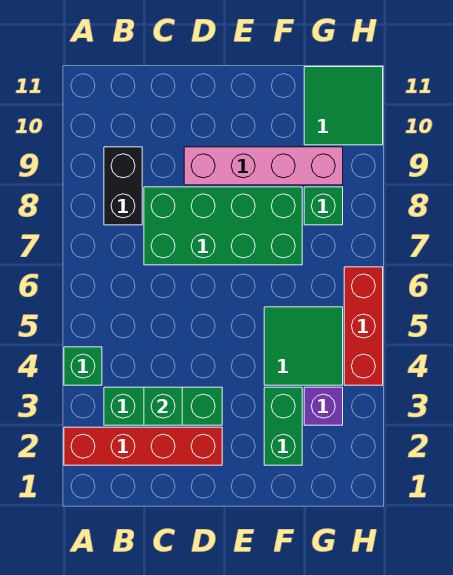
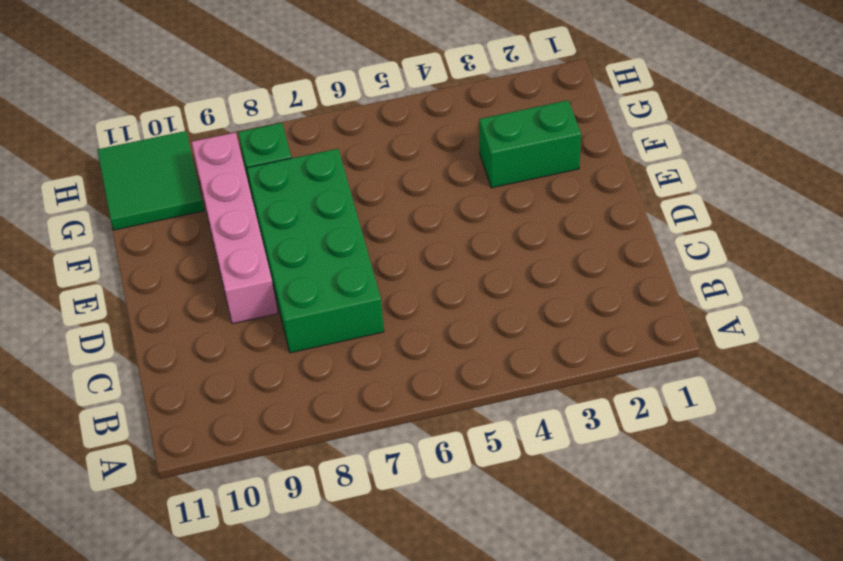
none -> red 1x4 brick [64,427,222,465]
none -> green 1x1 brick [64,347,102,385]
none -> green 1x3 brick [104,387,222,425]

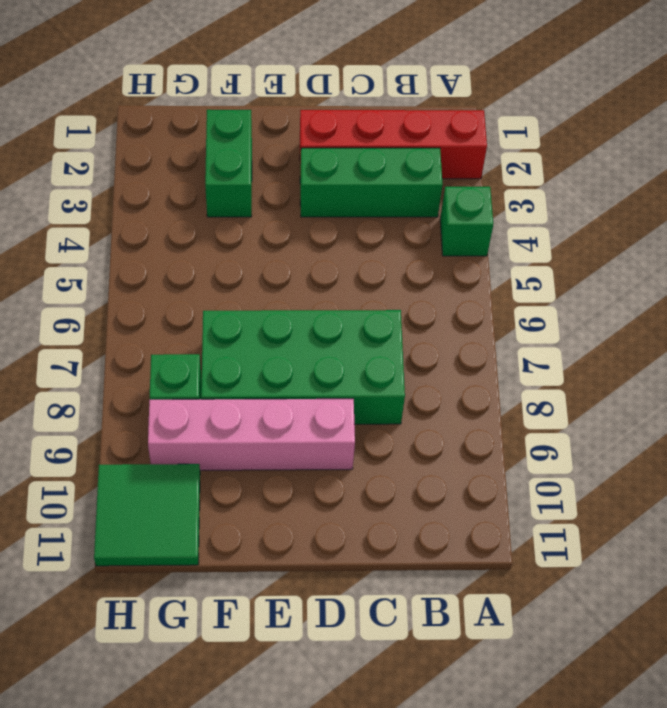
none -> black 1x2 brick [104,147,142,225]
none -> green 2x2 tile [264,307,343,385]
none -> purple 1x1 brick [304,387,343,425]

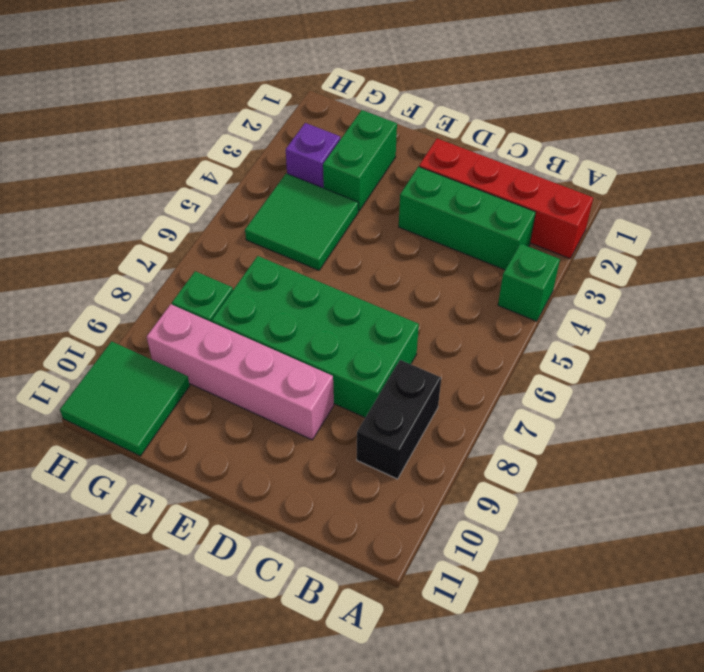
none -> red 1x3 brick [344,267,383,385]
none -> green 1x1 brick [144,387,182,425]

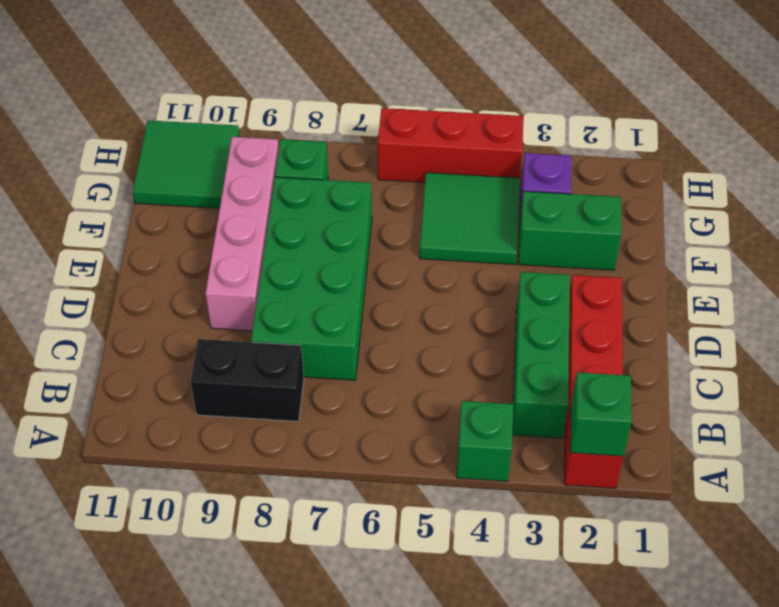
green 1x1 brick [570,372,632,456] -> green 1x1 brick moved to [144,387,182,425]

